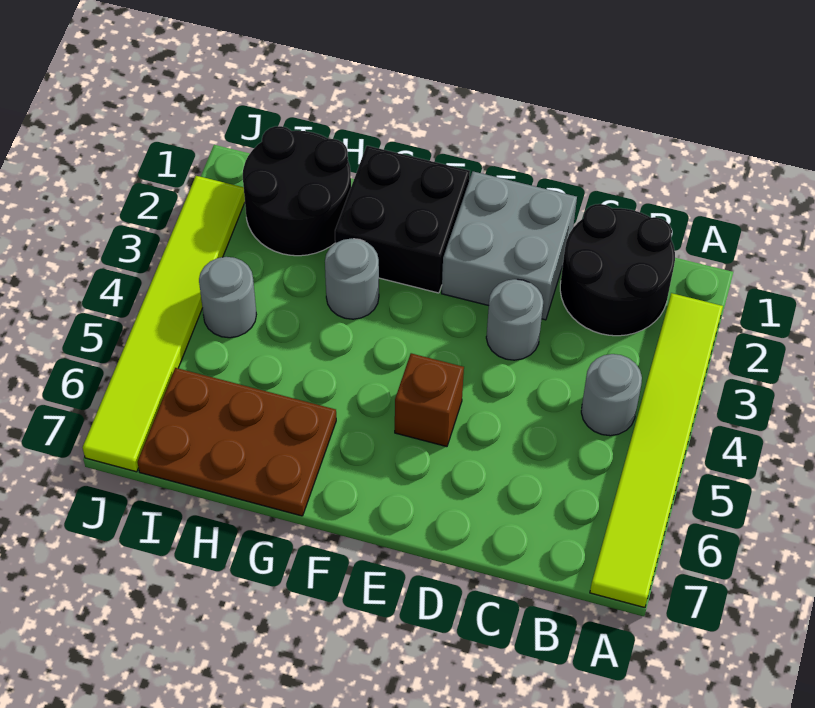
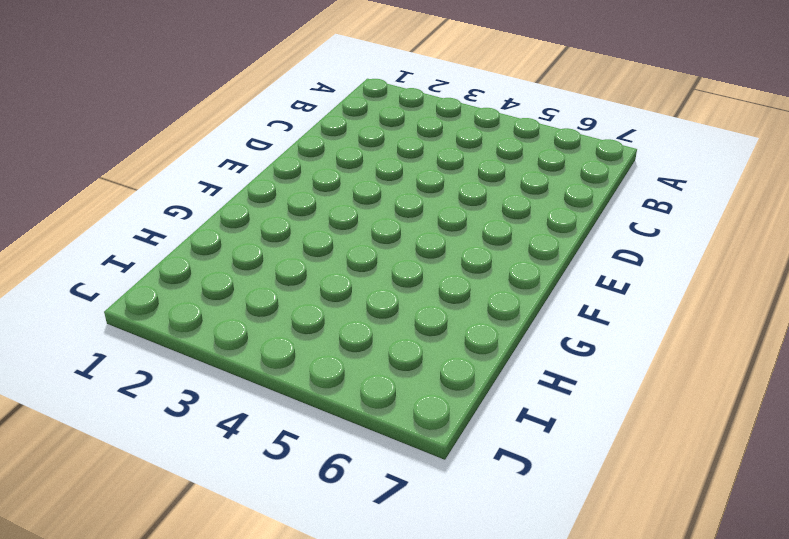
none -> lime 1x6 tile [590,293,723,608]
none -> black 2x2 round brick [560,204,675,336]
none -> grey 1x1 round brick [581,354,642,436]

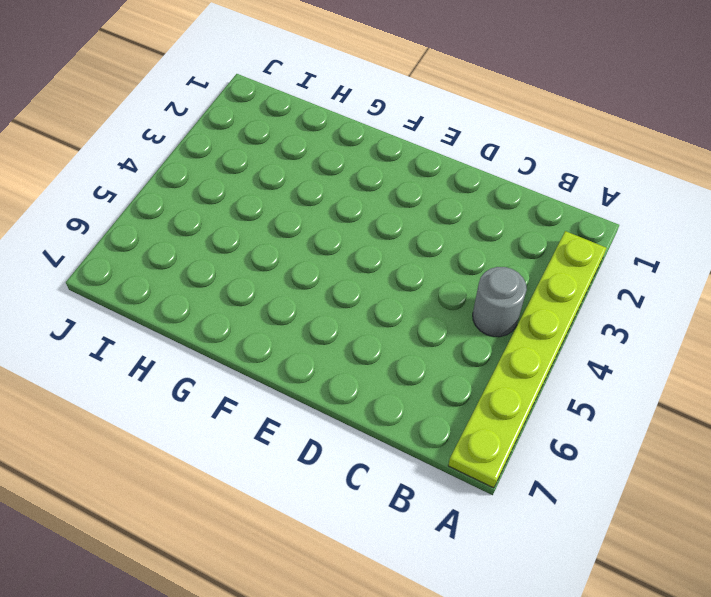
lime 1x6 plate [448,231,606,488] -> lime 1x6 tile [590,293,723,608]
none -> black 2x2 round brick [560,204,675,336]
none -> grey 2x2 brick [442,171,577,320]
none -> grey 1x1 round brick [486,279,543,360]

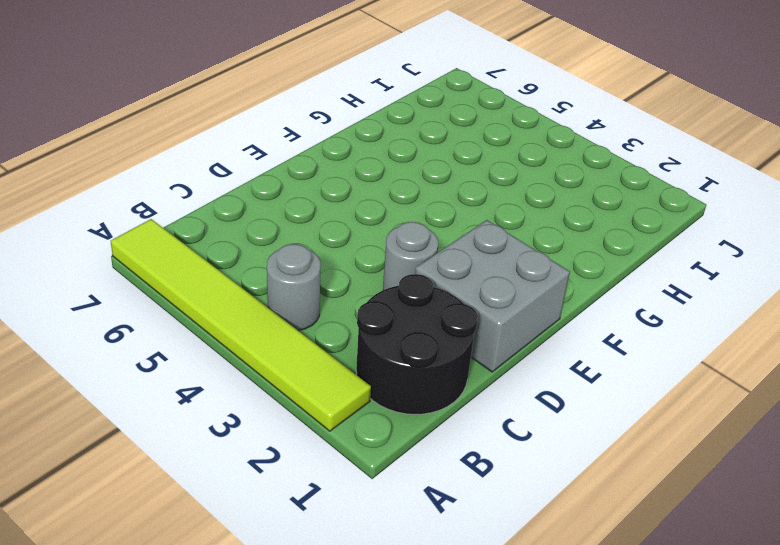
none -> brown 1x1 brick [395,353,464,447]
none -> black 2x2 brick [335,146,470,293]
none -> grey 1x1 round brick [325,238,379,319]

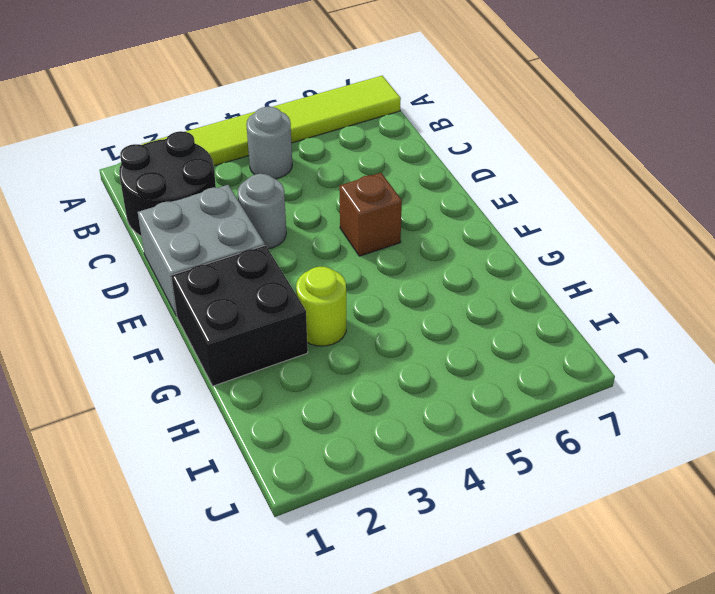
lime 1x1 round brick [296,267,346,346] -> grey 1x1 round brick [325,238,379,319]
none -> brown 2x3 plate [137,368,336,516]
none -> black 2x2 round brick [243,126,351,256]
none -> grey 1x1 round brick [199,257,256,338]

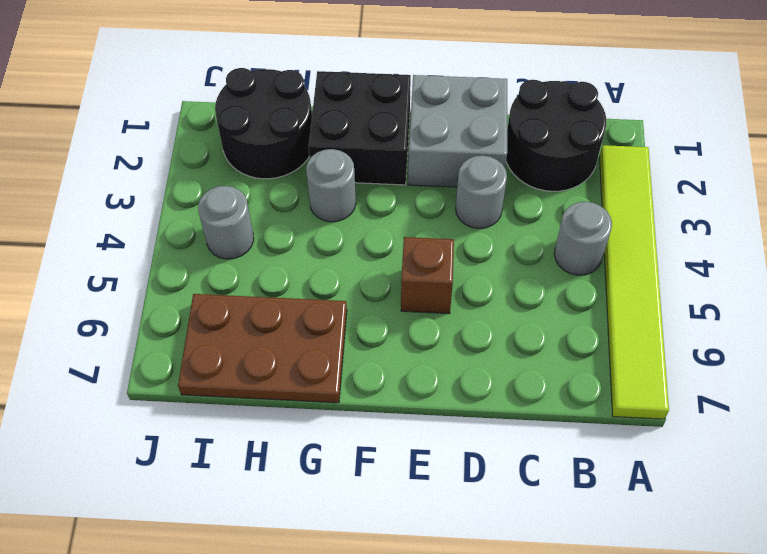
none -> lime 1x6 tile [83,176,245,472]

